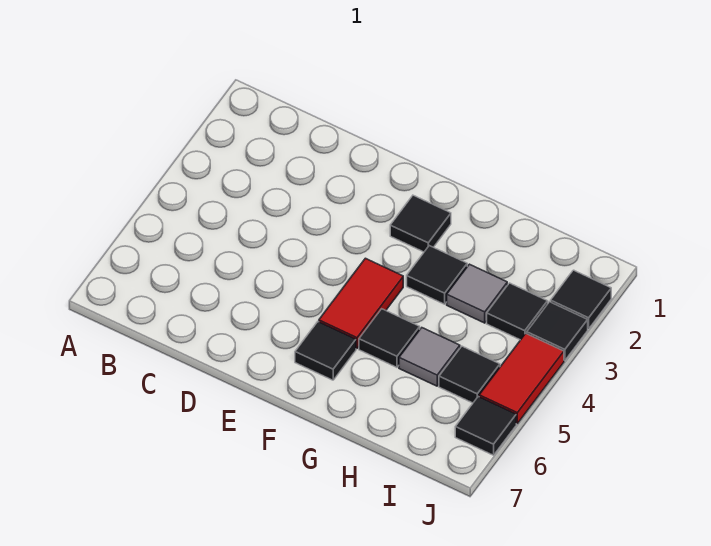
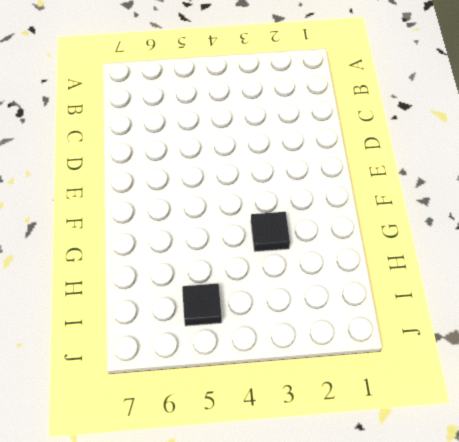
none -> black 1x1 tile [390,195,451,252]
none -> red 1x2 tile [319,258,403,349]
none -> black 1x1 tile [295,322,356,380]

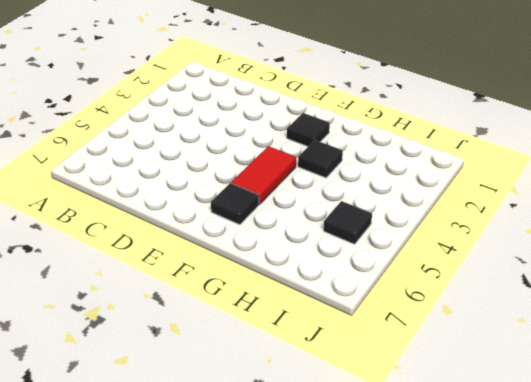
none -> black 1x1 tile [359,309,420,367]
none -> grey 1x1 tile [447,264,507,323]
none -> grey 1x1 tile [399,328,460,386]

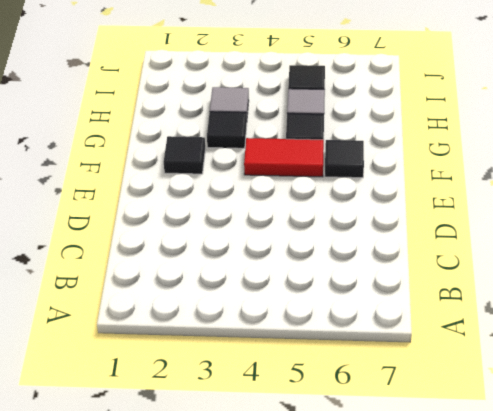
none -> black 1x1 tile [487,283,548,340]
none -> black 1x1 tile [551,270,611,329]
none -> black 1x1 tile [527,302,588,360]

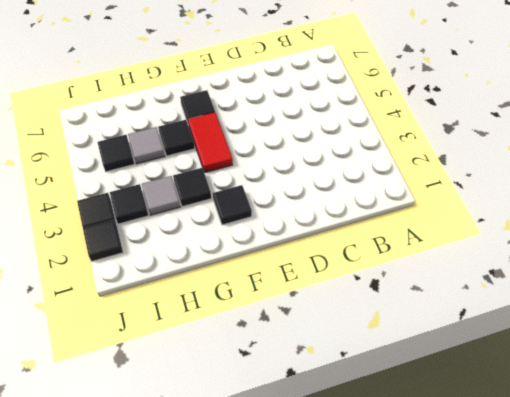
none -> red 1x2 tile [479,333,564,423]
none -> black 1x1 tile [455,397,516,455]

